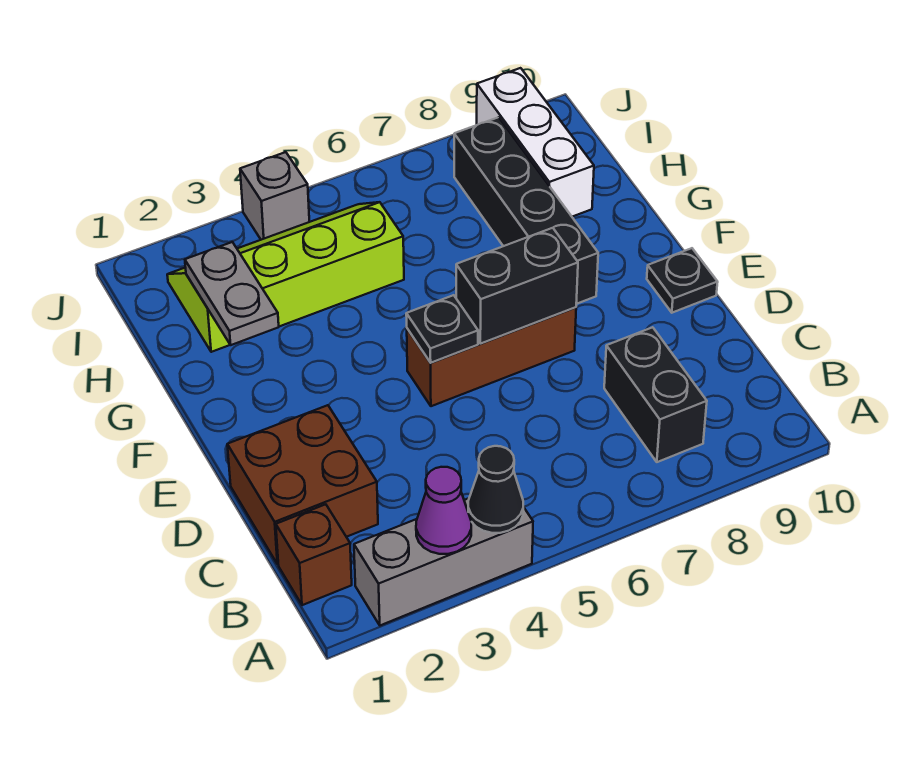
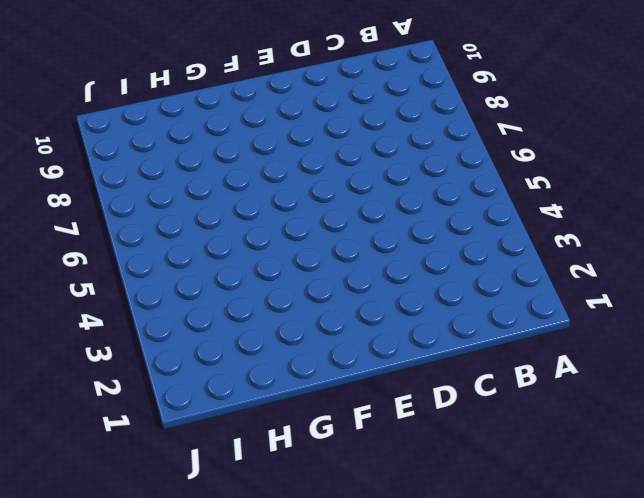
none -> grey 1x3 brick [354,498,533,625]
none -> brown 1x1 brick [276,504,352,605]
none -> black 1x2 brick [604,327,707,462]

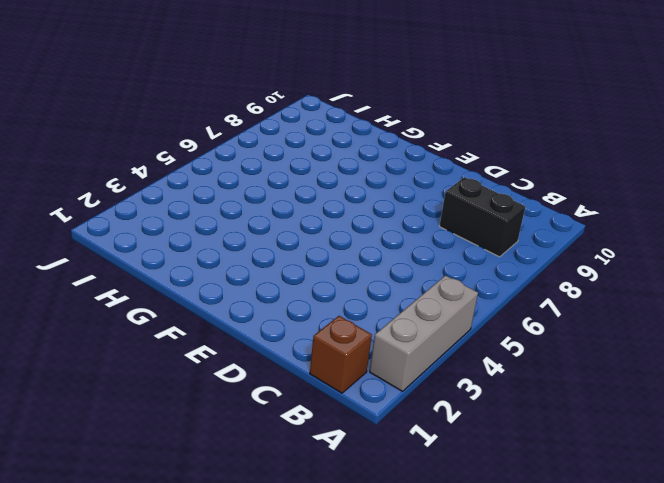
none -> brown 2x2 brick [227,405,378,564]
none -> brown 1x3 brick [407,307,576,406]
none -> black 1x1 plate [647,248,718,313]

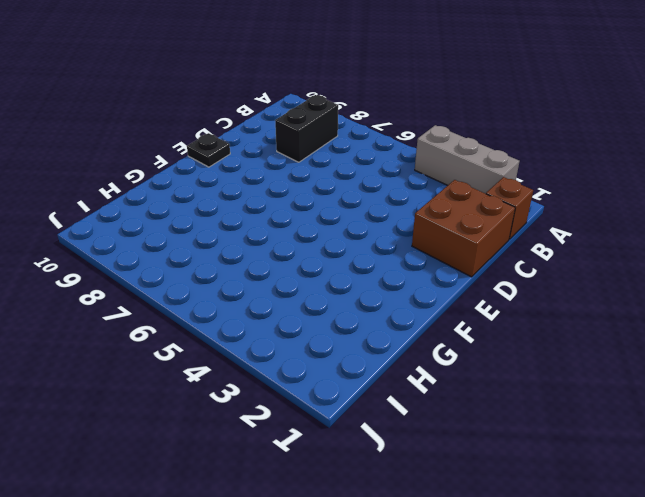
none -> brown 1x3 brick [407,307,576,406]
none -> black 1x4 brick [454,117,598,304]
none -> lime 2x4 slope [167,202,404,352]

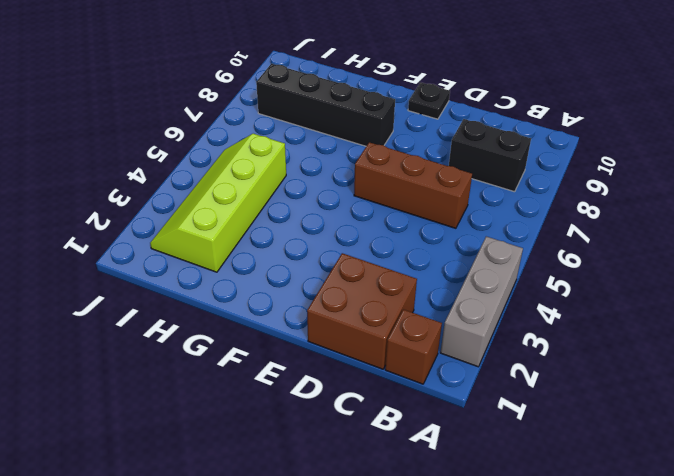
brown 1x3 brick [354,142,472,228] -> brown 1x3 brick turned to [407,307,576,406]
none -> white 1x3 brick [477,68,594,217]
none -> grey 1x1 brick [240,152,309,240]
none -> purple 1x1 cone [416,467,471,554]

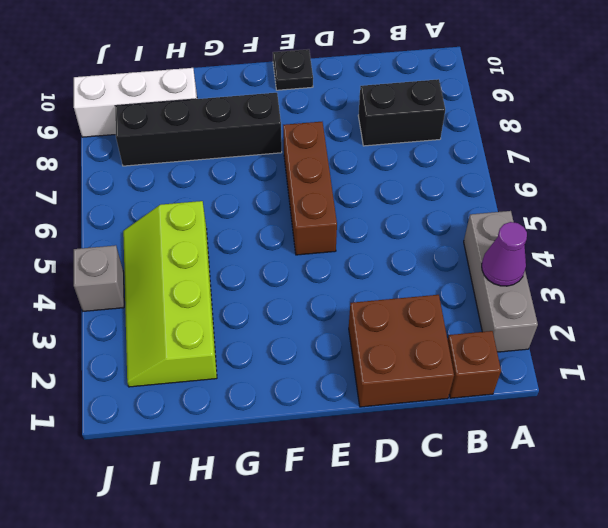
none -> black 1x1 cone [468,446,523,533]
none -> black 1x1 plate [406,295,478,363]
none -> black 1x2 brick [456,228,578,344]

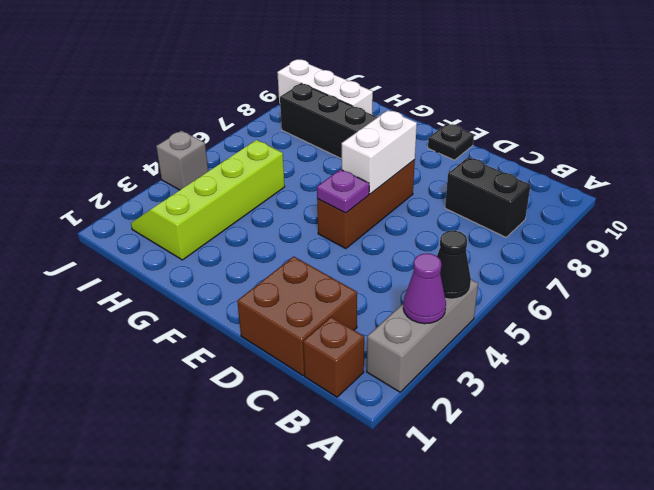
purple 1x1 plate [317,169,369,213] -> black 1x1 plate [406,295,478,363]
white 1x2 brick [342,110,417,194] -> black 1x2 brick [456,228,578,344]
none -> grey 1x2 plate [185,242,279,345]

